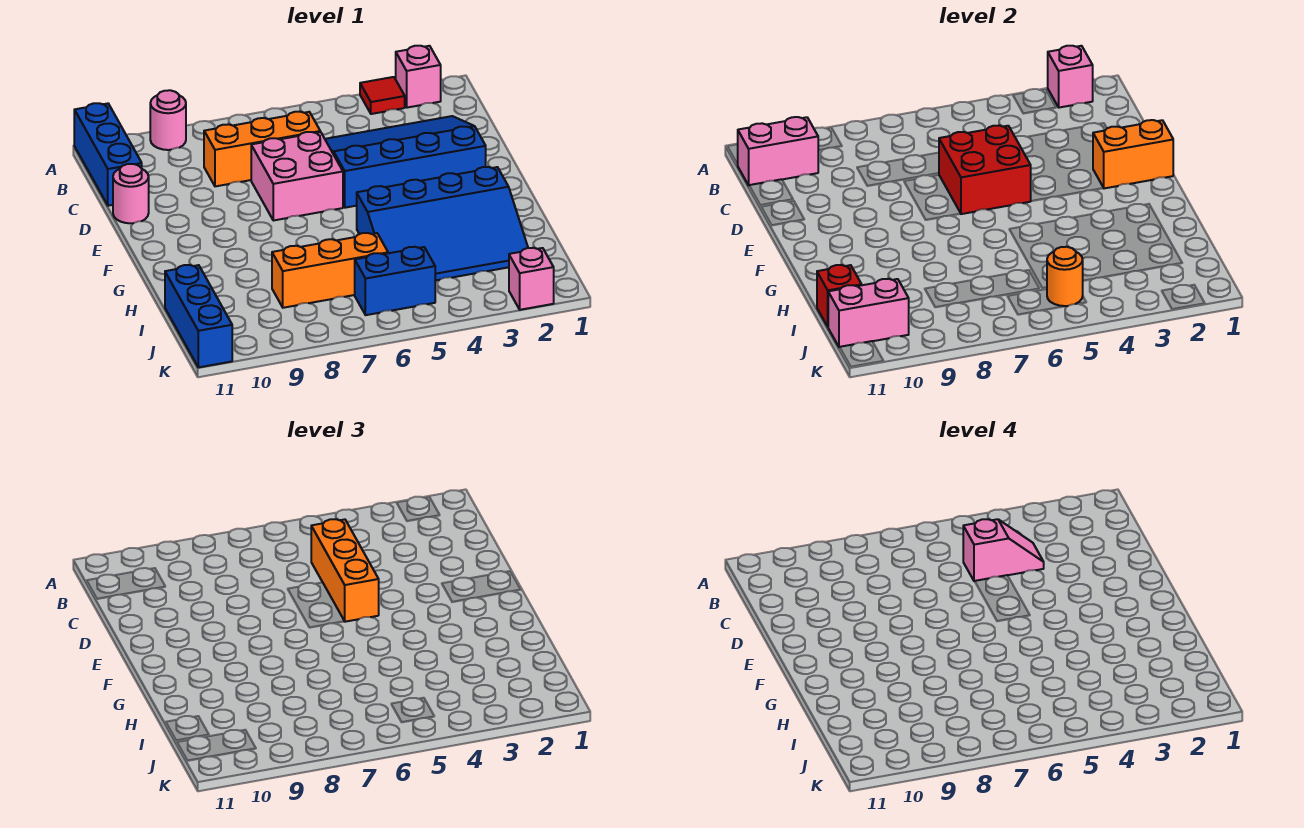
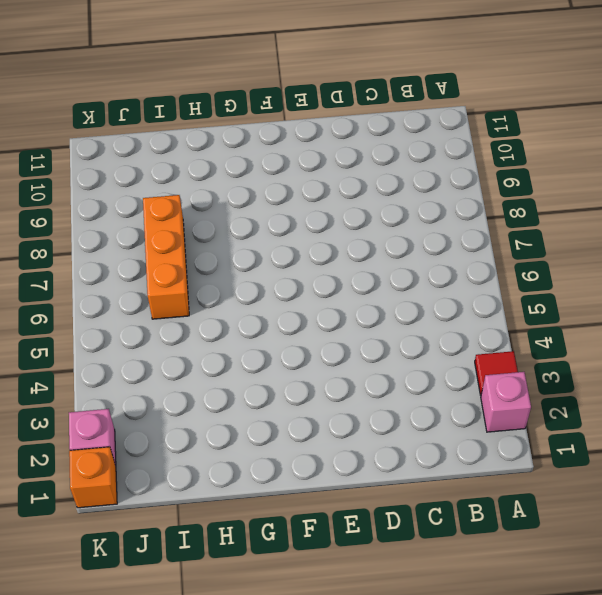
orange 1x1 brick [69,447,117,508] -> none
none -> pink 1x1 round brick [150,90,186,150]
none -> blue 1x3 brick [74,103,142,206]
none -> blue 3x4 slope [325,116,486,208]

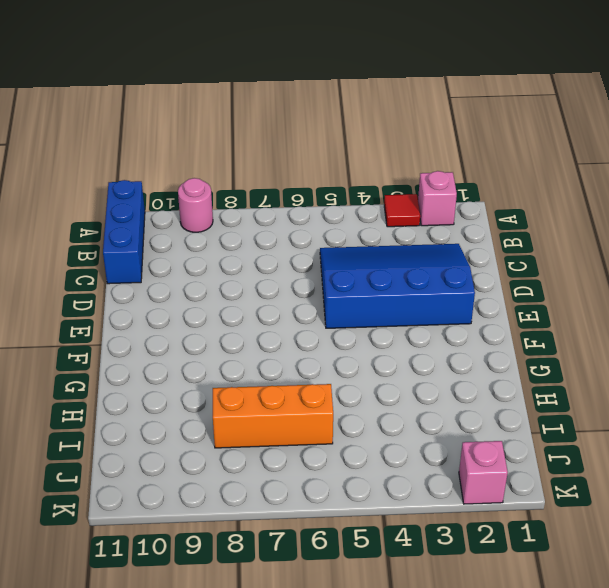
none -> orange 1x3 brick [204,112,320,186]
none -> pink 2x2 brick [251,132,343,221]
none -> pink 1x1 round brick [113,164,149,223]

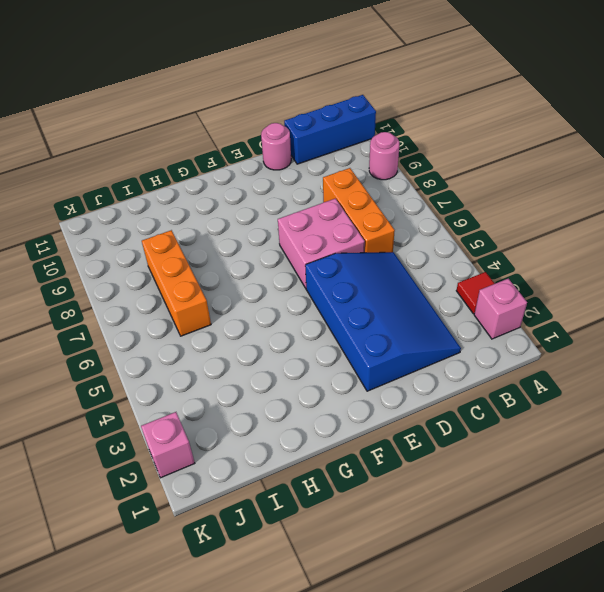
none -> blue 3x4 slope [357,167,528,281]
none -> blue 1x3 brick [165,265,232,367]
none -> blue 1x2 brick [355,247,435,315]

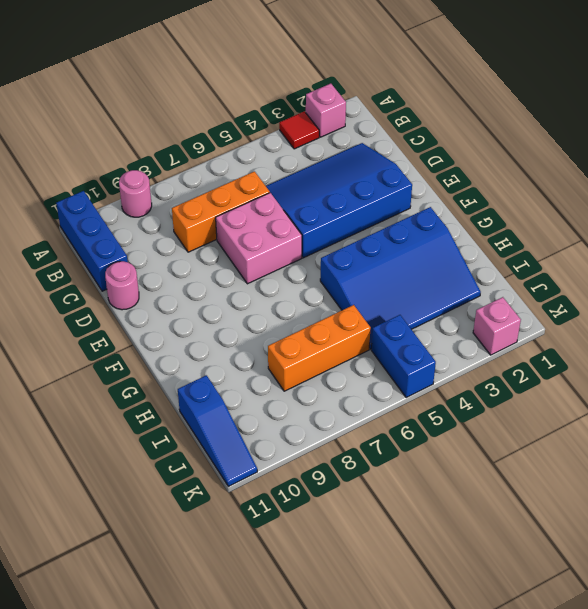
blue 1x3 slope [178,375,257,486] -> blue 1x3 brick [165,265,232,367]
blue 1x2 brick [371,315,436,398] -> blue 1x2 brick turned to [355,247,435,315]
none -> pink 1x1 brick [1048,46,1093,108]
none -> pink 1x2 brick [738,117,818,185]
none -> red 2x2 brick [939,126,1031,214]

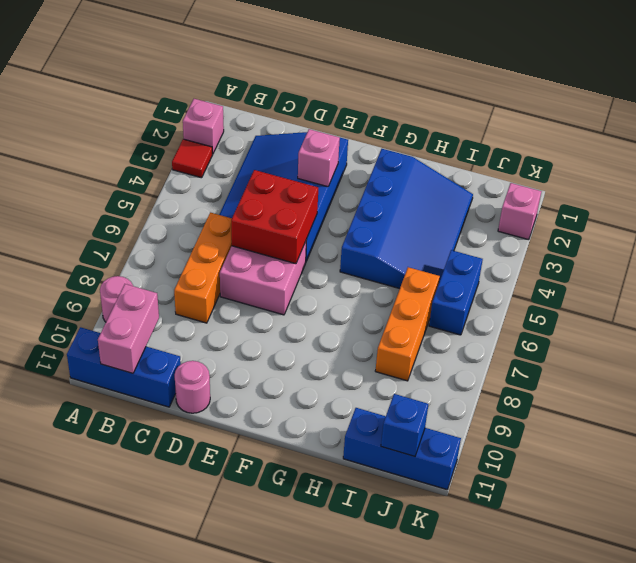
pink 1x1 brick [298,129,340,187] -> pink 1x1 brick moved to [1048,46,1093,108]
blue 1x1 brick [381,394,428,456] -> pink 1x2 brick [828,279,909,347]
none -> orange 1x2 brick [1093,120,1173,188]
none -> red 1x1 brick [817,265,862,327]
none -> orange 1x1 round brick [1047,247,1083,306]

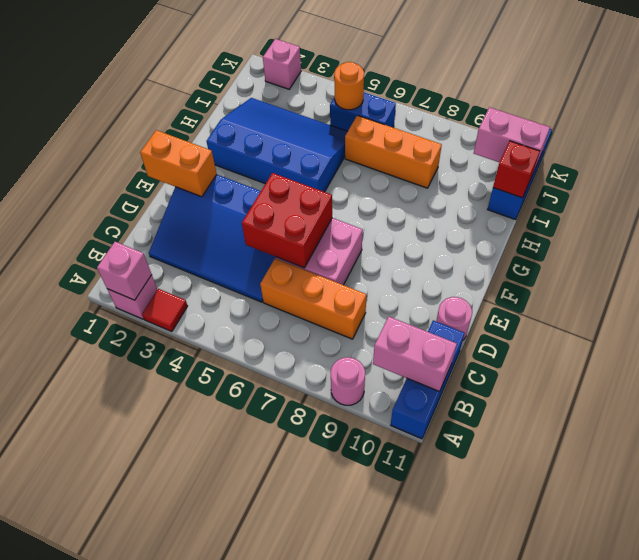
none -> orange 1x3 brick [311,519,379,622]
none -> pink 1x2 slope [963,519,1044,581]

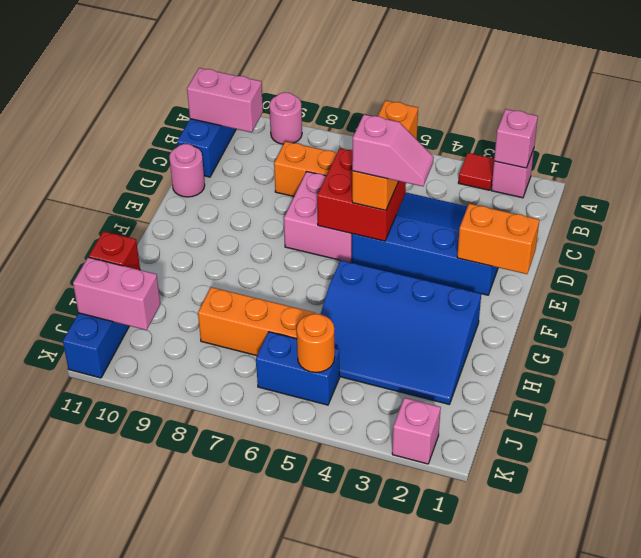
pink 1x2 slope [352,114,434,186] -> pink 1x2 slope moved to [963,519,1044,581]

